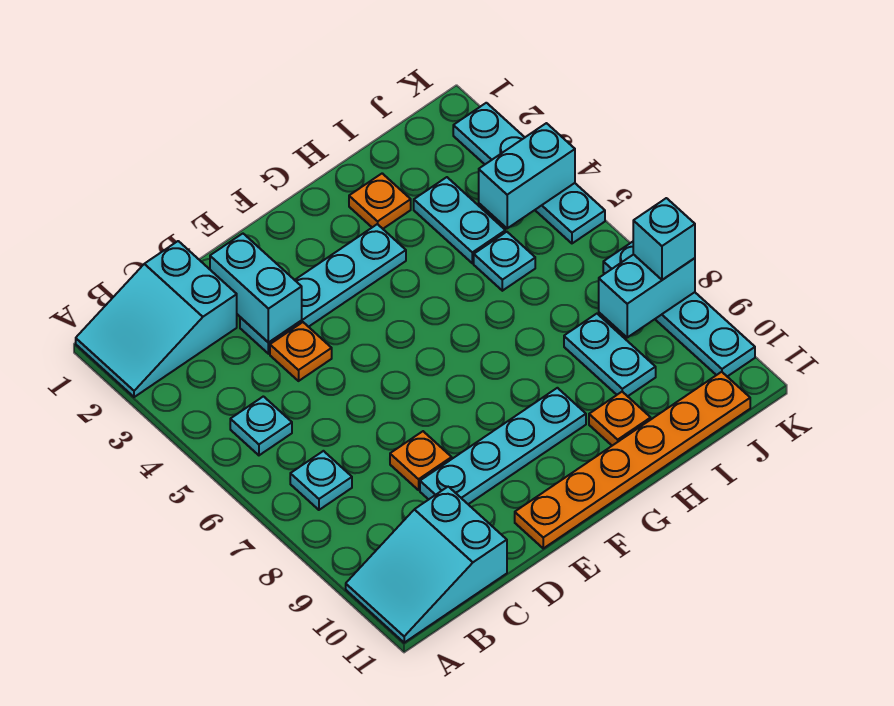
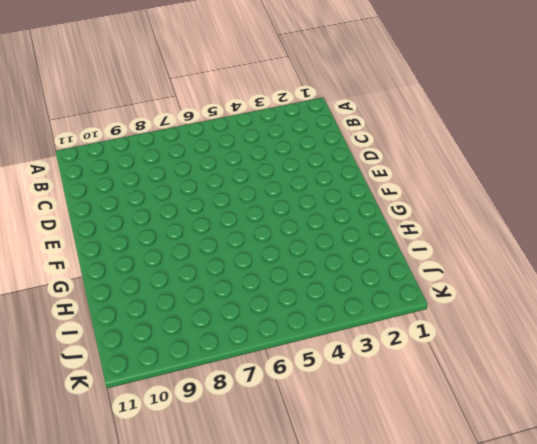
none -> cyan 2x3 slope [76,241,237,397]
none -> cyan 2x3 slope [346,487,507,643]
none -> cyan 1x1 plate [230,396,292,455]

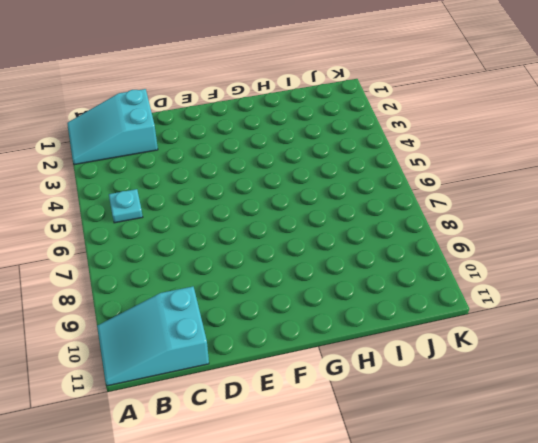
none -> cyan 1x1 plate [290,451,352,510]
none -> cyan 1x4 plate [240,224,406,354]
none -> orange 1x1 plate [270,322,332,381]

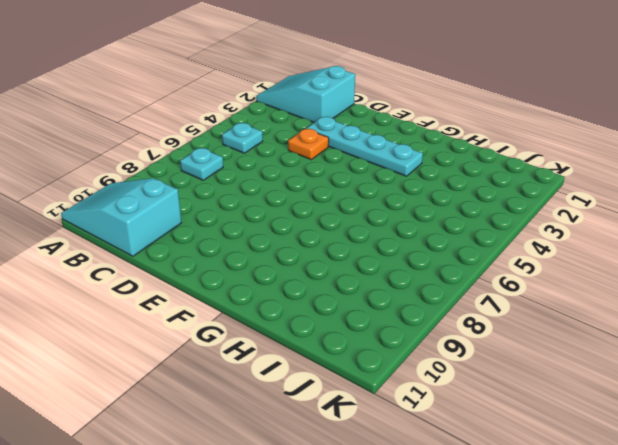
none -> orange 1x1 plate [390,431,452,490]
none -> cyan 1x4 plate [420,388,586,504]
none -> orange 1x6 plate [515,372,750,548]

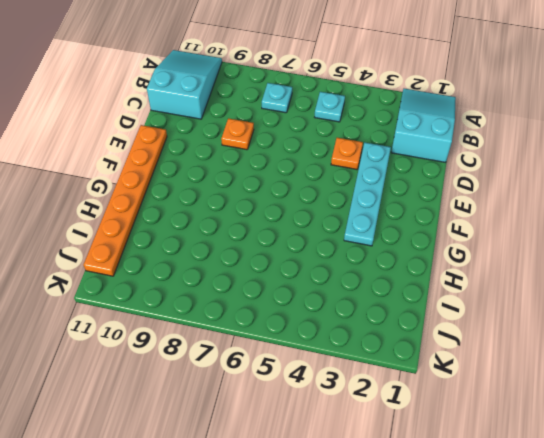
none -> cyan 1x4 plate [420,388,586,504]
none -> orange 1x1 plate [349,173,411,229]
none -> orange 1x1 plate [589,392,651,446]

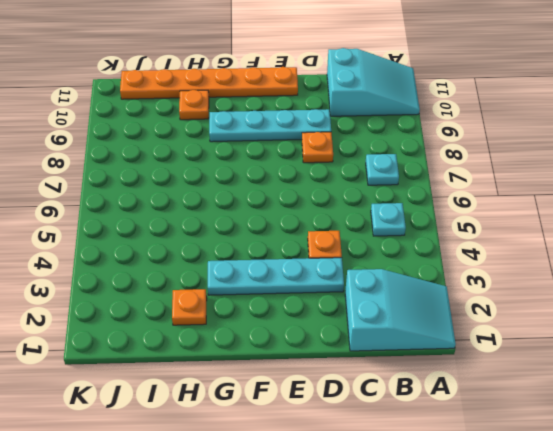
none -> cyan 1x2 plate [414,177,505,263]
none -> cyan 1x1 plate [474,232,535,291]
none -> cyan 1x2 plate [564,314,656,396]

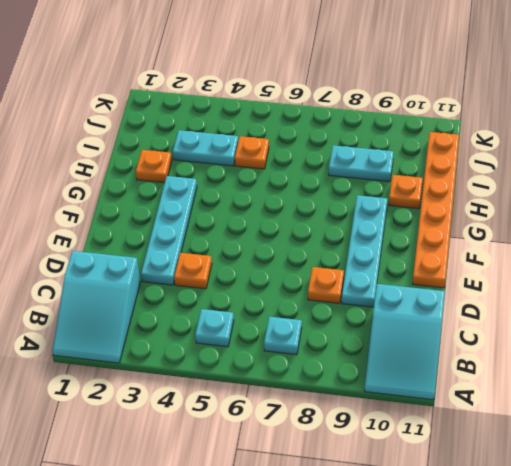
orange 1x1 plate [235,136,269,169] -> cyan 1x1 plate [474,232,535,291]
none -> cyan 1x4 plate [453,103,605,243]
none -> cyan 1x4 plate [603,242,755,377]
none -> cyan 1x2 brick [210,234,302,343]

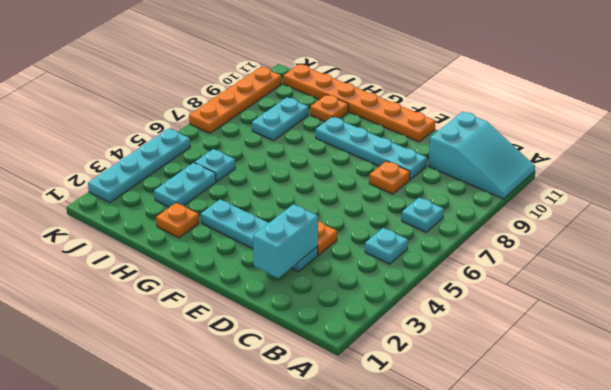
orange 1x4 plate [189,67,282,133] -> cyan 1x4 plate [603,242,755,377]
none -> cyan 2x3 slope [76,241,237,397]
none -> cyan 1x2 brick [479,123,575,228]
none -> cyan 1x2 brick [599,254,695,337]

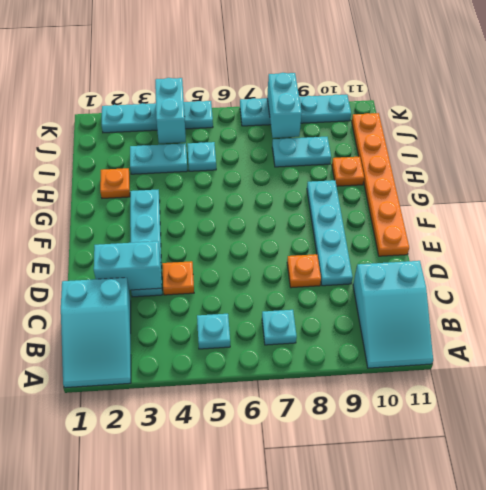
none -> cyan 1x1 brick [633,198,695,280]

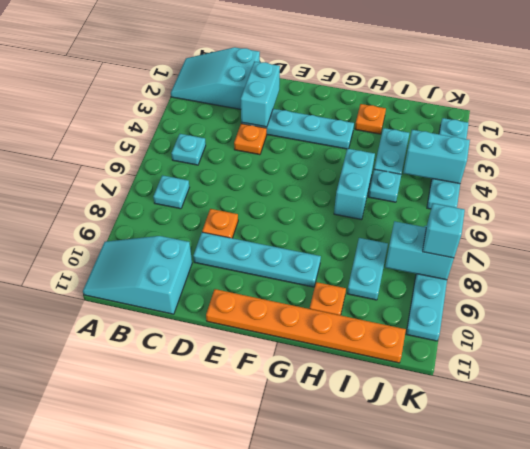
cyan 1x2 brick [334,149,375,220] -> none

